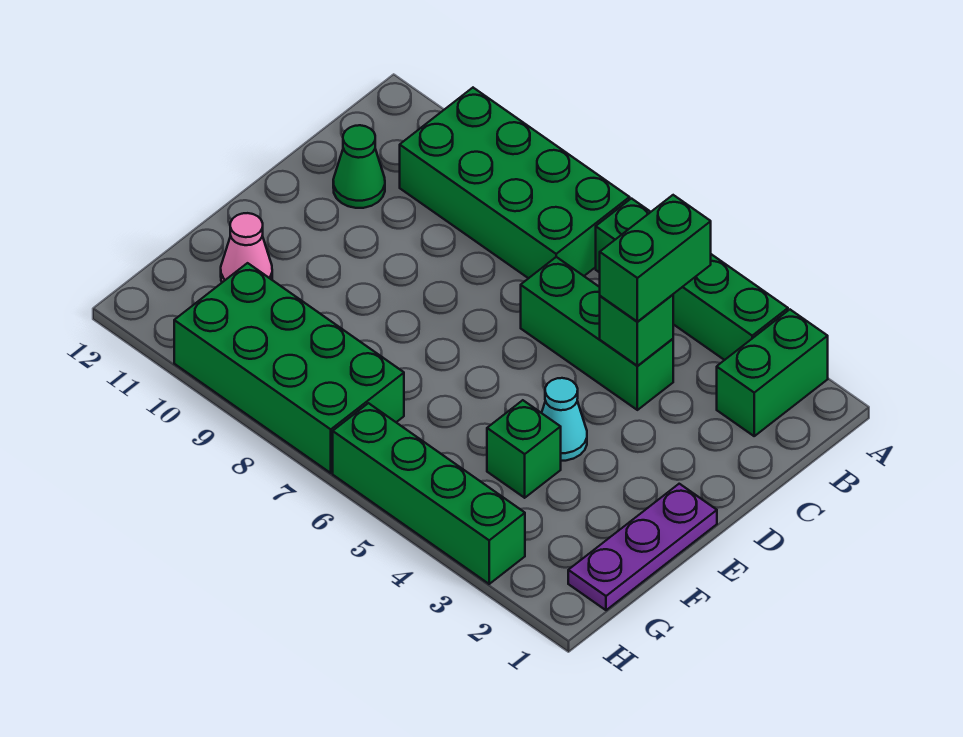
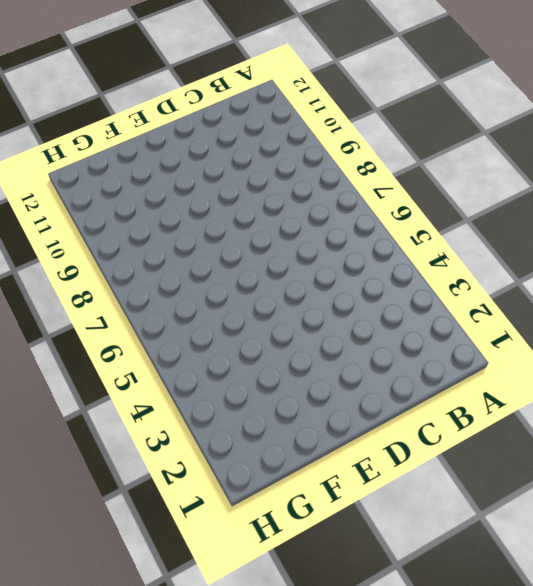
none -> green 1x2 brick [717,310,828,436]
none -> green 1x4 brick [596,199,788,360]
none -> green 2x4 brick [400,88,630,278]

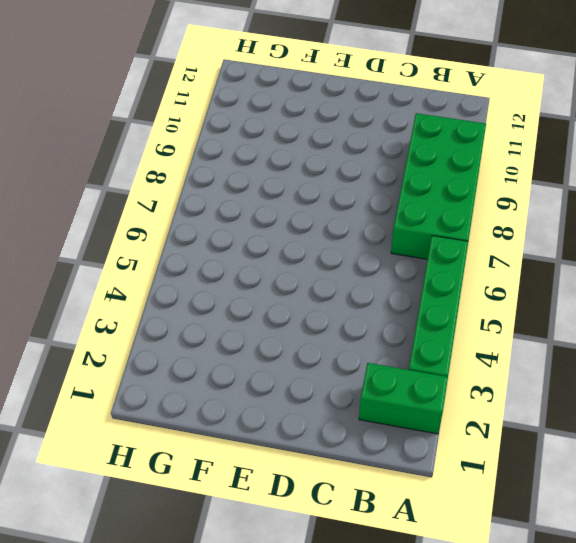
none -> green 1x3 brick [521,257,673,410]
none -> green 1x1 cone [333,125,385,208]
none -> purple 1x3 plate [568,484,717,610]

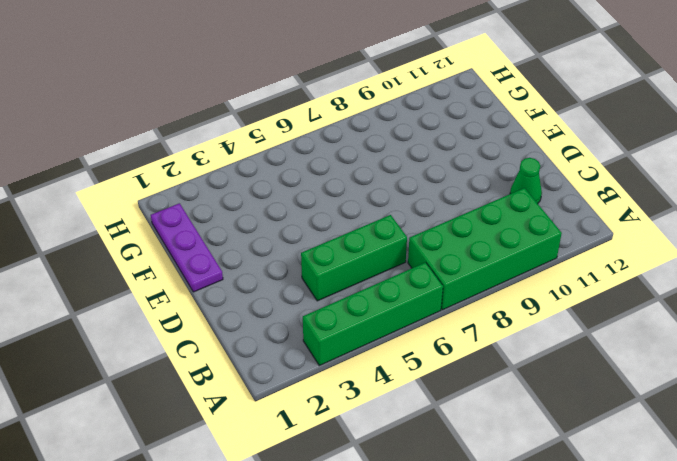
none -> green 1x2 brick [717,310,828,436]
none -> cyan 1x1 cone [542,378,587,461]
none -> green 1x1 brick [487,400,561,498]

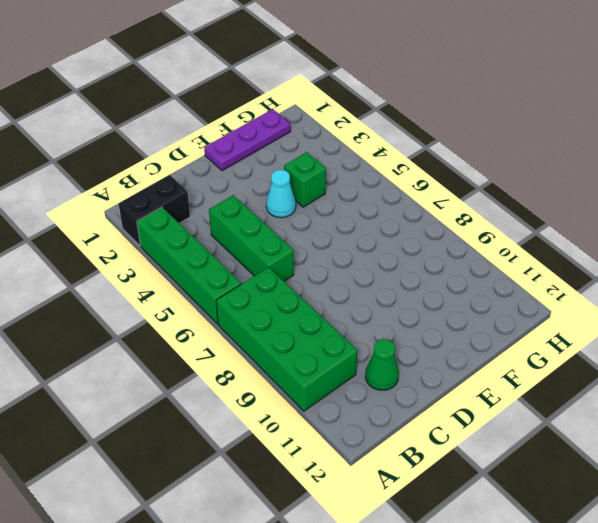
black 1x2 brick [119,175,190,246] -> green 1x2 brick [717,310,828,436]
none -> pink 1x1 cone [221,213,272,282]
none -> green 2x4 brick [174,263,404,473]
none -> green 1x4 brick [333,403,525,584]

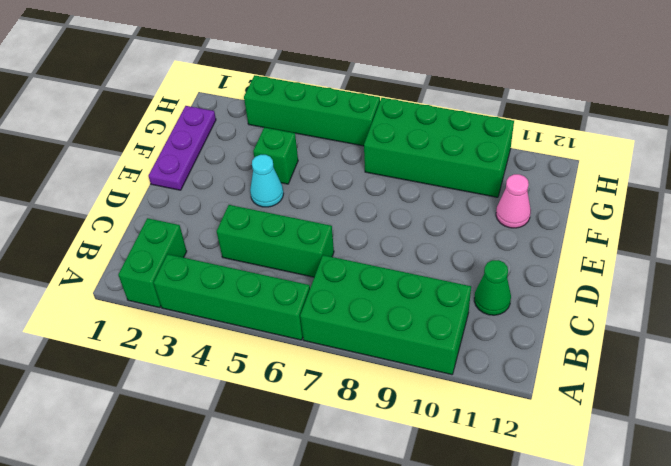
none -> green 1x1 brick [600,295,673,366]
none -> green 1x2 brick [600,195,711,322]

